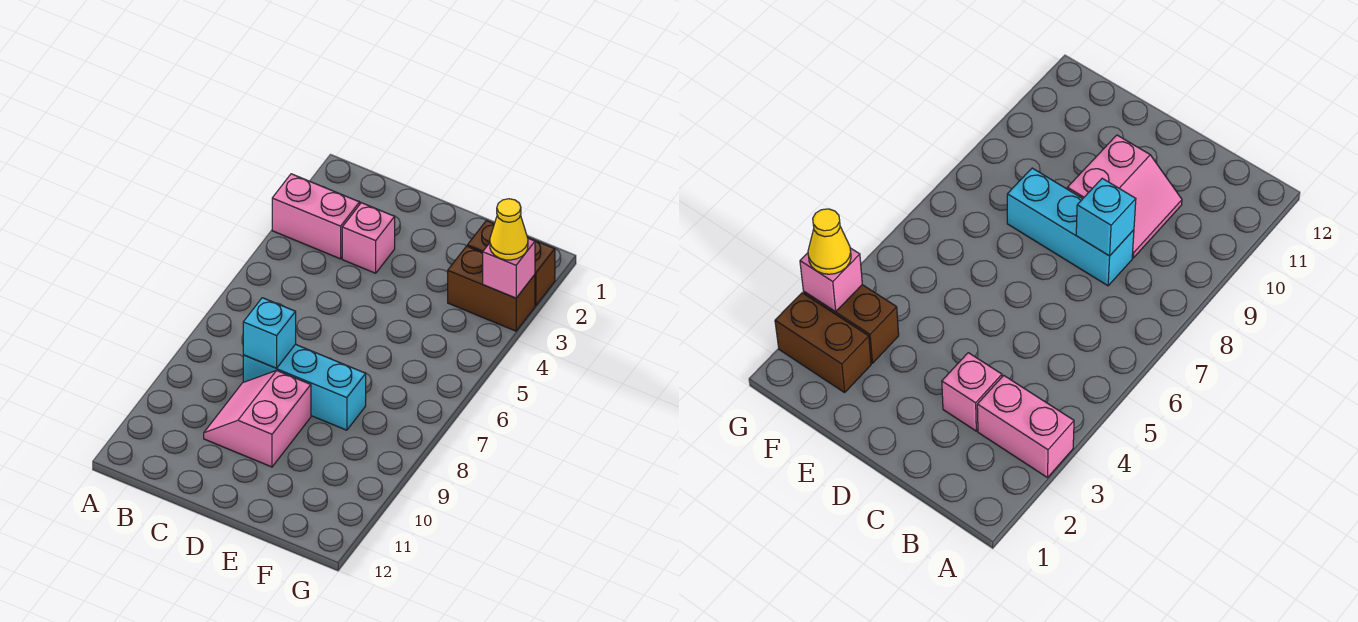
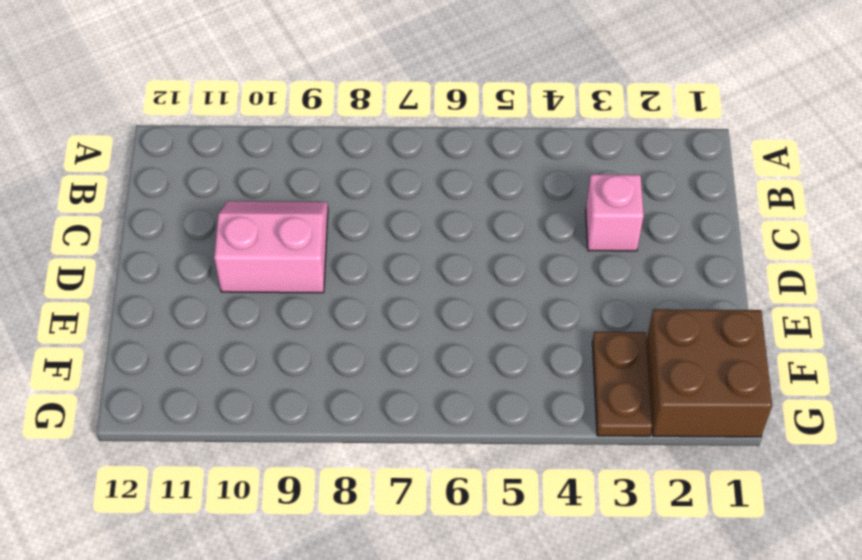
brown 2x2 brick [646,309,772,437] -> brown 1x2 brick [467,220,555,306]
brown 1x2 plate [592,332,652,436] -> brown 1x2 brick [448,246,535,331]
none -> pink 1x2 brick [272,174,360,259]
none -> cyan 1x3 brick [243,344,366,430]

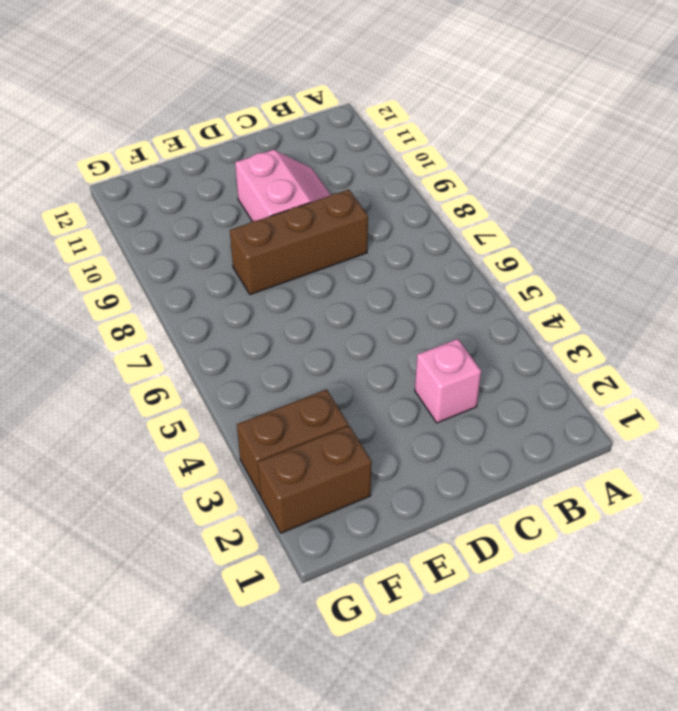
brown 1x3 brick [230,190,368,295] -> cyan 1x3 brick [243,344,366,430]
none -> pink 1x2 brick [272,174,360,259]
none -> cyan 1x1 brick [243,298,296,368]

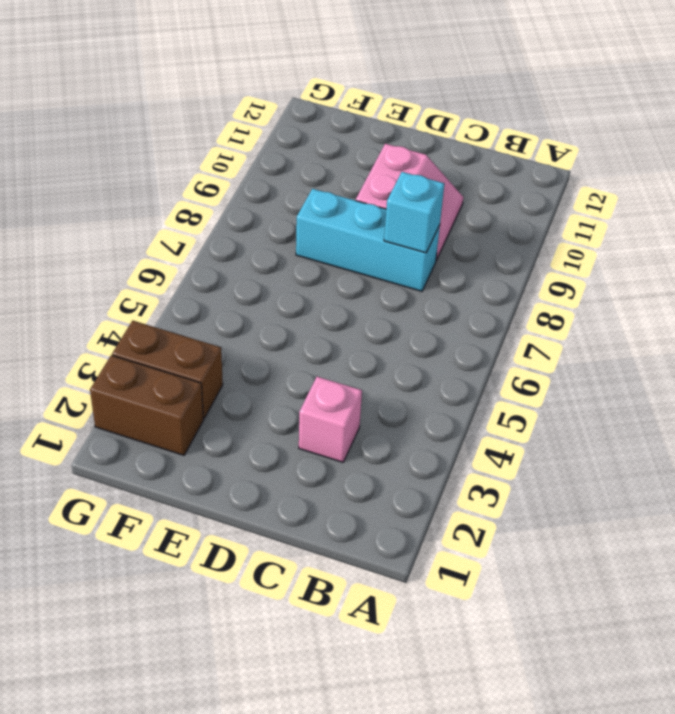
none -> pink 1x2 brick [272,174,360,259]
none -> pink 1x1 brick [483,238,535,298]

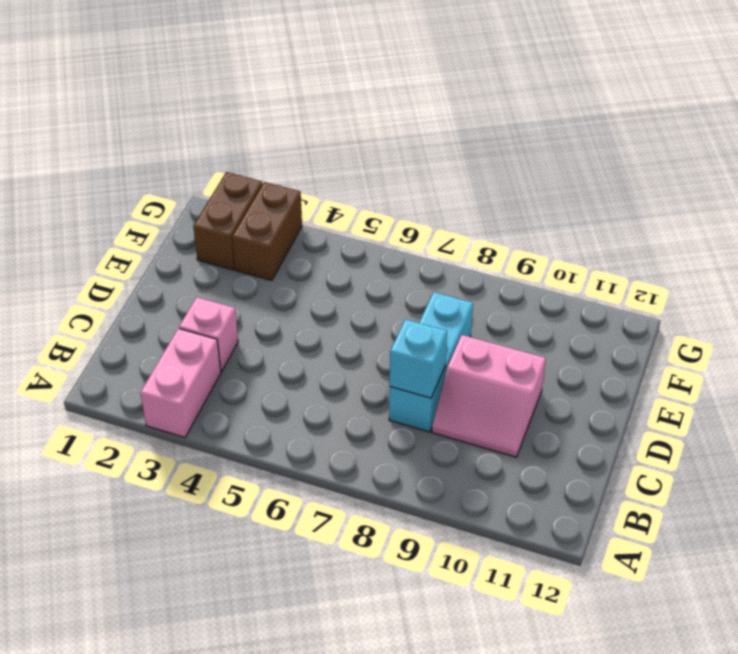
none -> pink 1x1 brick [483,238,535,298]
none -> yellow 1x1 cone [490,199,528,260]

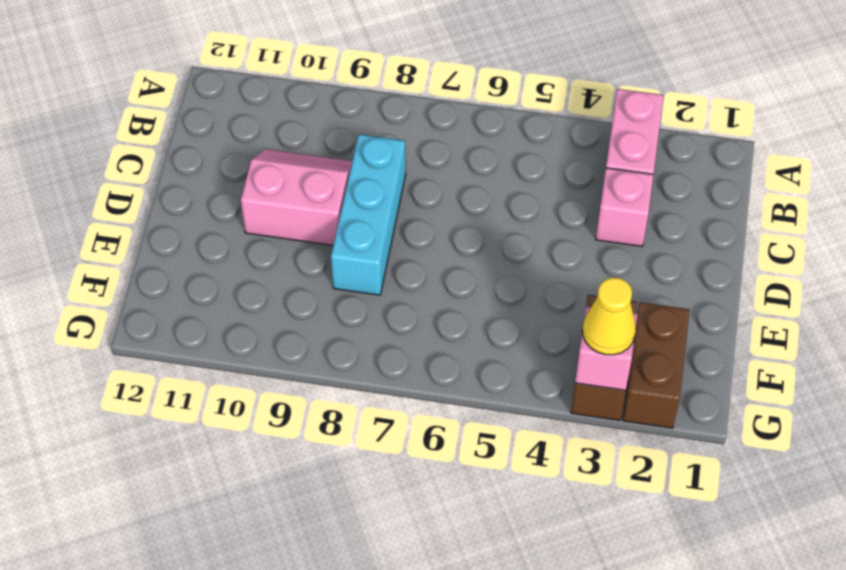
none -> cyan 1x1 brick [243,298,296,368]

